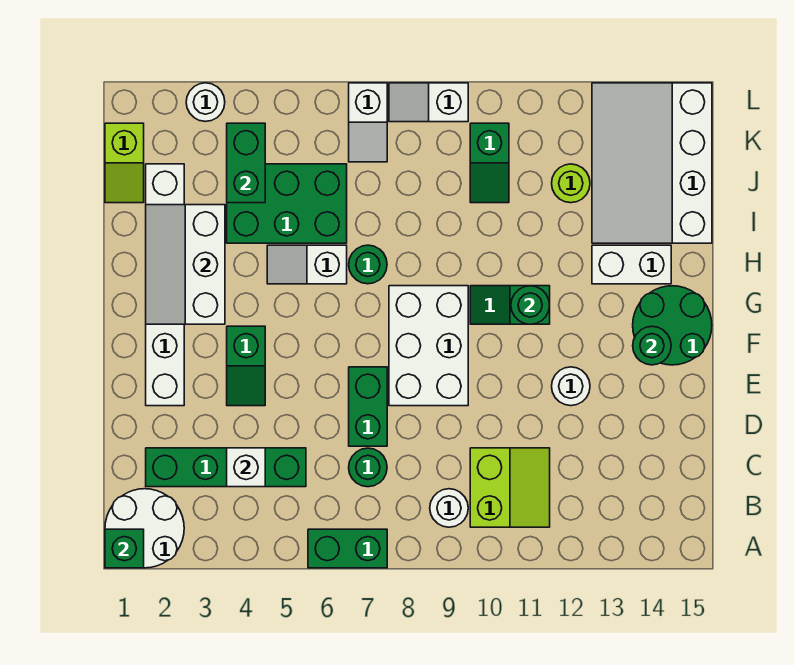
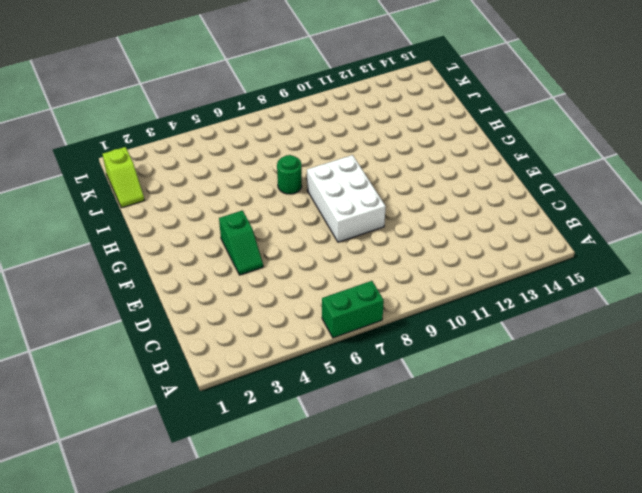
none -> white 2x2 round brick [105,489,184,568]
none -> white 1x1 round brick [430,489,468,527]
none -> lime 2x2 slope [470,448,550,527]
none -> green 1x4 brick [146,448,306,487]

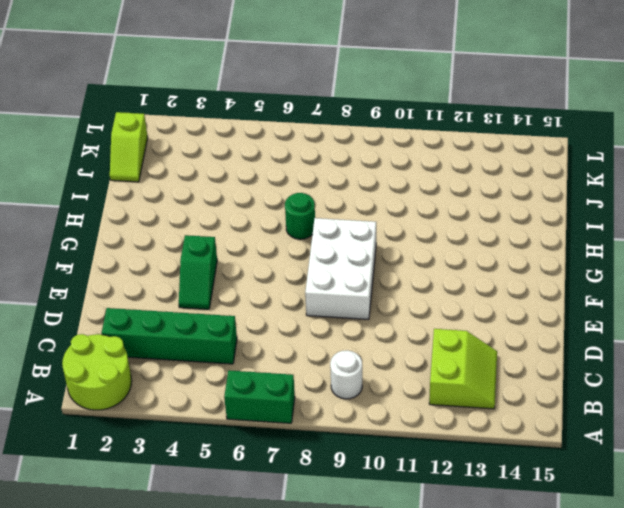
lime 2x2 round brick [62,334,132,410] -> white 2x2 round brick [105,489,184,568]
lime 2x2 slope [429,329,497,409] -> lime 2x2 slope moved to [470,448,550,527]
none -> green 1x1 round brick [349,448,387,487]
none -> green 1x2 brick [349,367,387,446]
none -> white 1x6 brick [146,164,184,406]
none -> white 1x1 round brick [552,367,590,406]

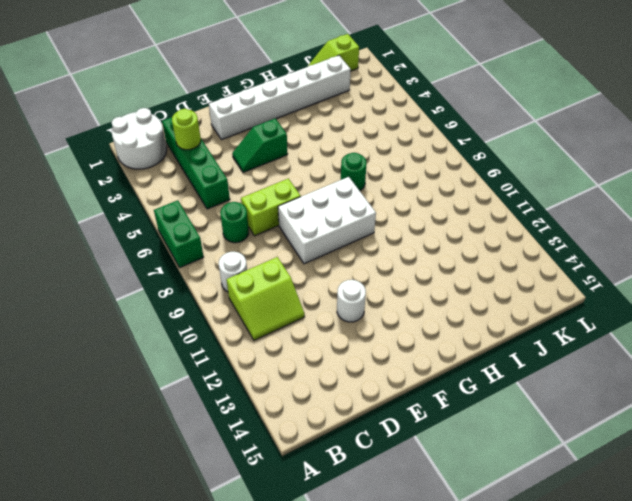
lime 1x1 round brick [172,109,201,150] -> lime 1x1 round brick moved to [552,164,590,203]
lime 1x2 brick [241,178,301,236] -> green 1x2 brick [349,367,387,446]
none -> green 2x2 round brick [633,286,712,365]
none -> green 1x2 slope [470,286,550,324]
none -> white 1x2 slope [267,245,347,284]
none -> white 1x2 brick [592,245,671,284]

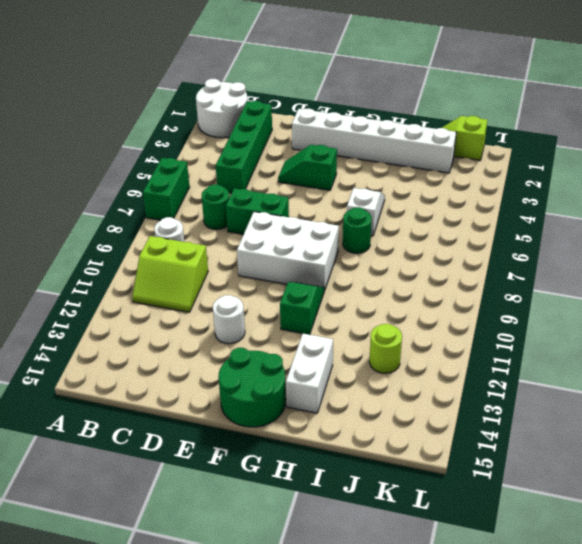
none -> green 2x3 brick [227,164,347,243]
none -> white 3x4 slope [592,83,712,243]
none -> green 1x2 slope [470,123,509,203]
none -> white 1x2 slope [349,83,387,162]

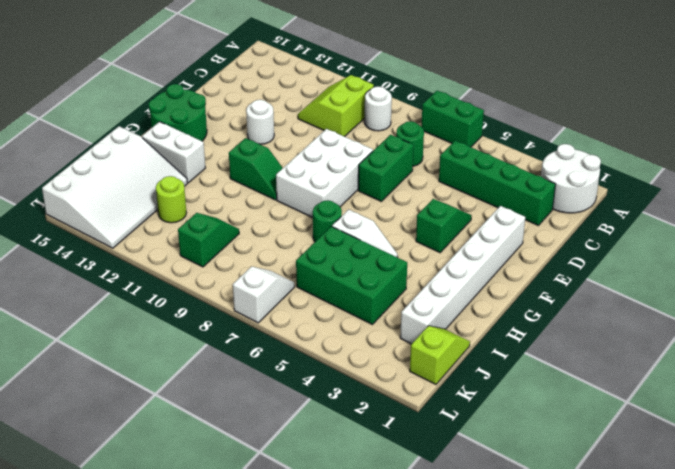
none -> white 1x1 round brick [186,83,225,121]
none -> white 1x2 slope [389,83,468,122]
none -> green 1x1 brick [105,529,144,568]
none -> white 1x1 brick [227,448,265,487]

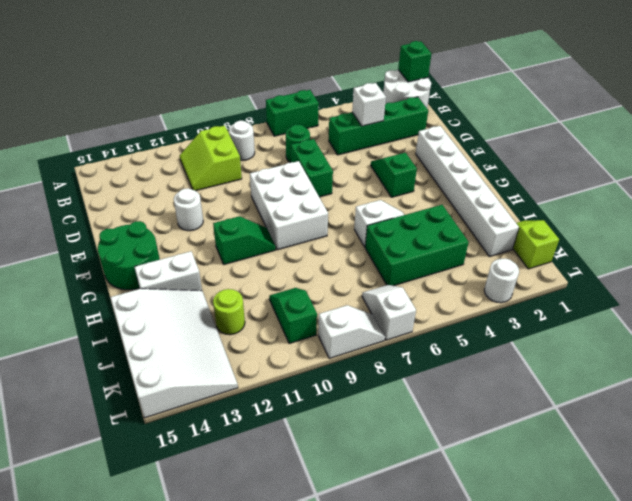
none -> green 1x1 round brick [349,245,387,284]
none -> green 1x1 round brick [633,326,671,365]
none -> white 2x3 slope [146,205,225,324]
none -> green 1x1 round brick [511,286,550,324]

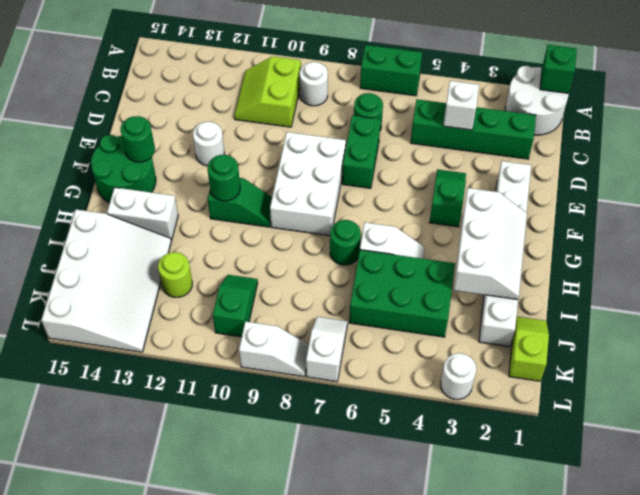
none -> green 1x2 brick [227,123,265,203]

